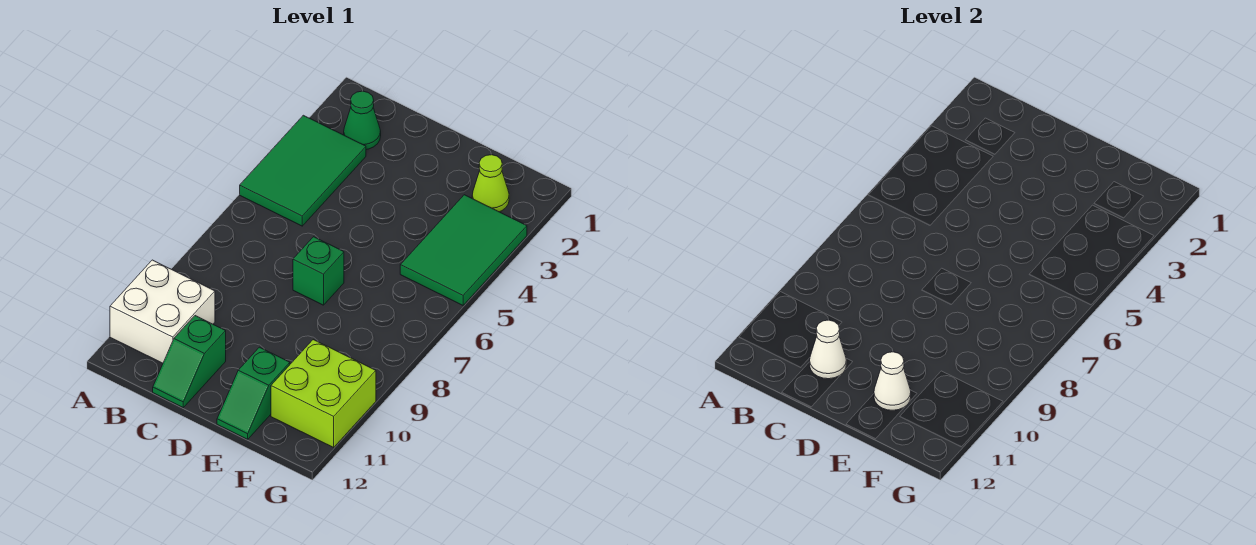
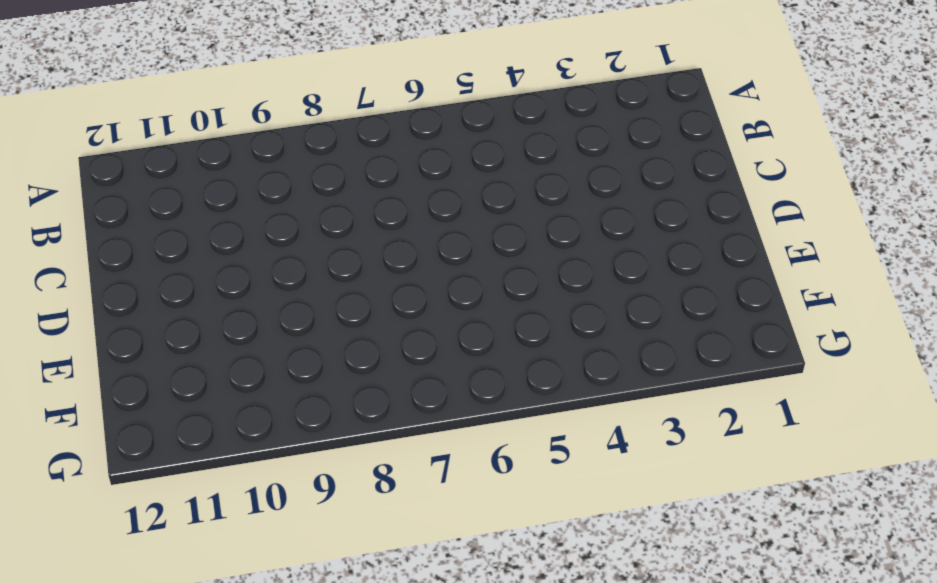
none -> green 2x3 tile [240,115,366,226]
none -> white 2x2 brick [110,260,215,363]

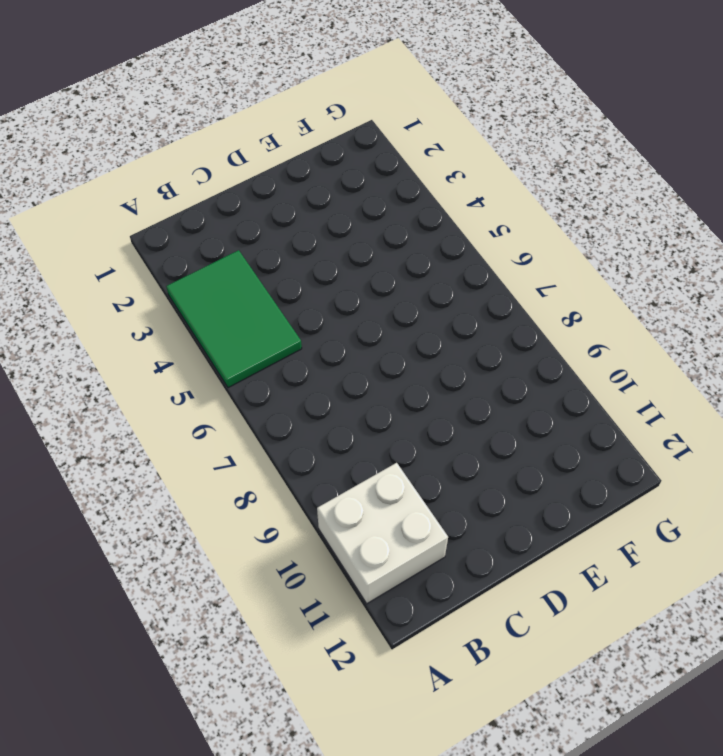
none -> green 1x1 cone [344,91,381,150]
none -> green 1x2 slope [153,316,226,407]

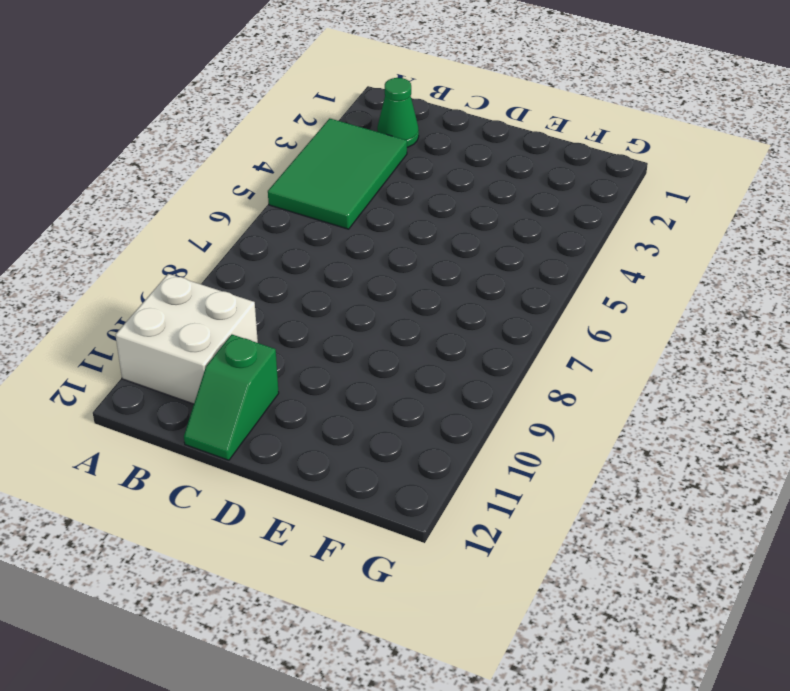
none -> green 1x1 brick [293,237,344,305]
none -> green 1x2 slope [217,347,290,439]

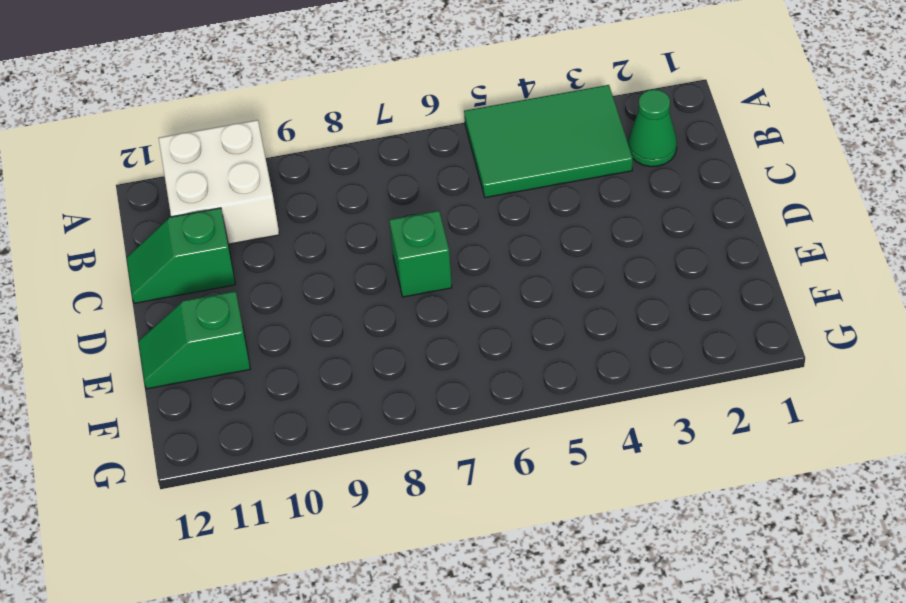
none -> lime 1x1 cone [472,155,509,212]
none -> green 2x3 tile [400,195,527,305]

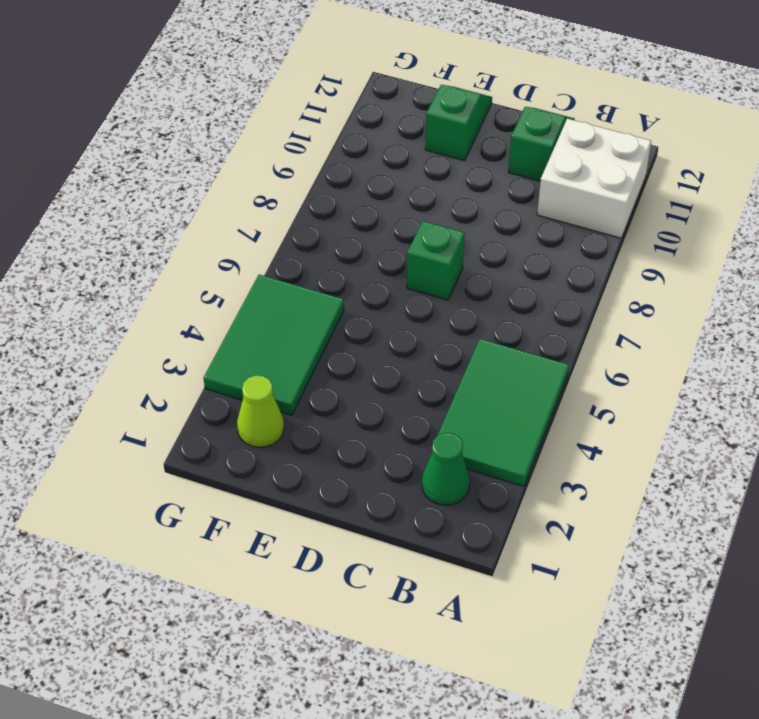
none -> lime 2x2 brick [271,340,376,447]
none -> white 1x1 cone [810,320,846,379]

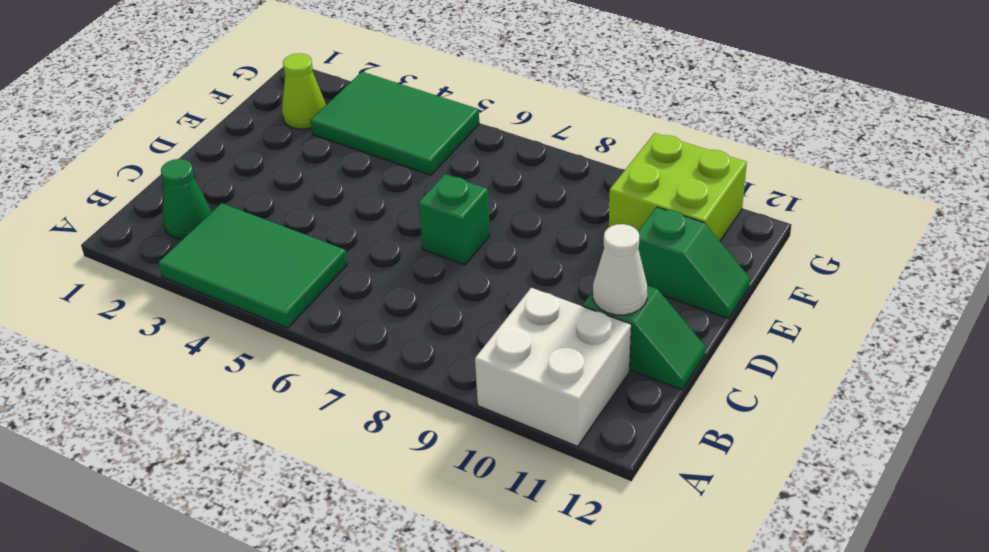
none -> white 1x1 cone [874,352,911,410]

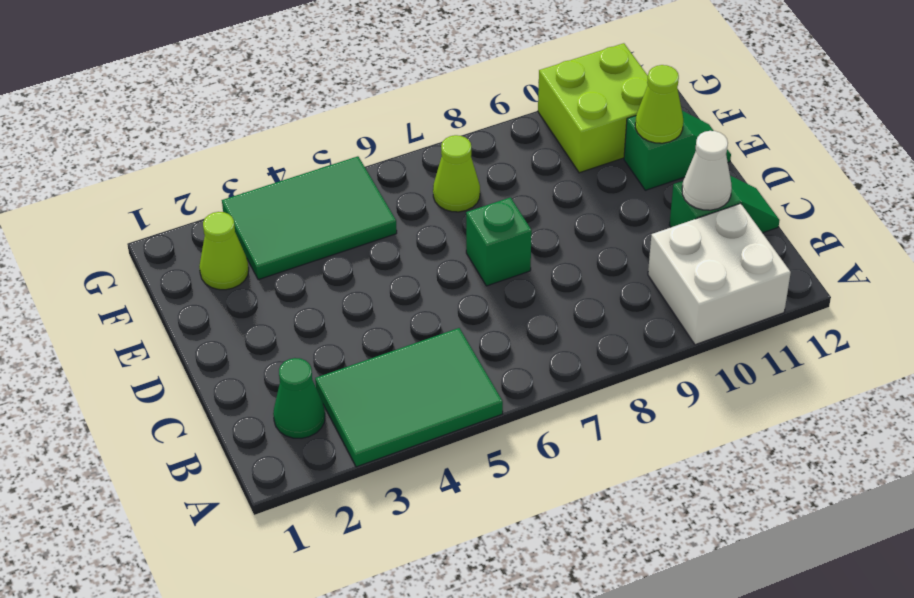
lime 1x1 cone [635,65,683,143] -> white 1x1 cone [874,352,911,410]
lime 1x1 cone [433,135,480,212] -> none

